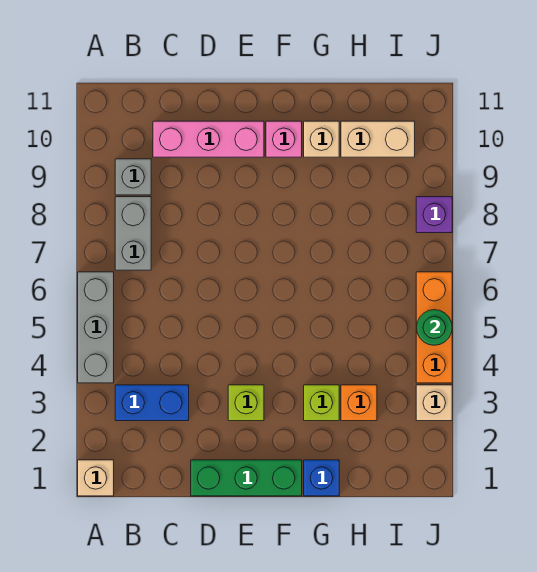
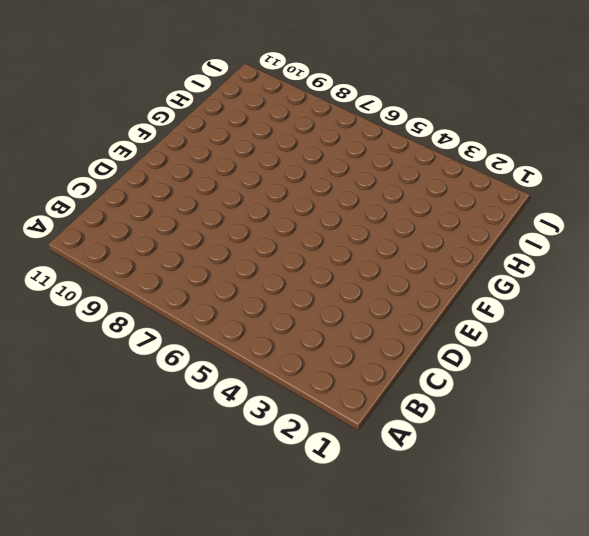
none -> tan 1x1 brick [78,460,114,496]
none -> grey 1x3 brick [78,272,114,383]
none -> blue 1x2 brick [115,385,189,421]

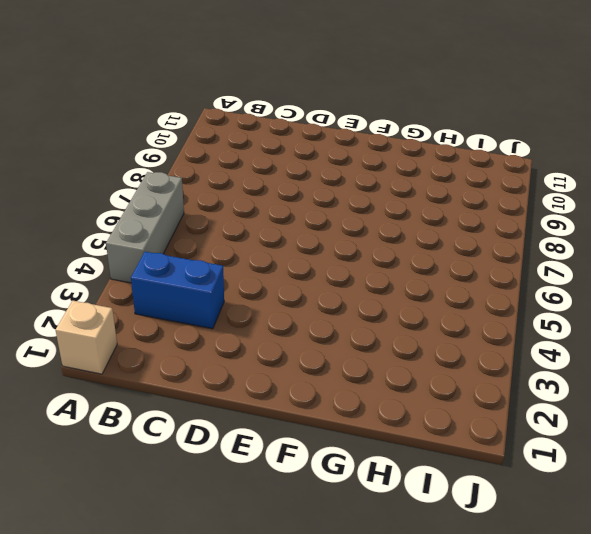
none -> grey 1x2 brick [115,197,151,270]
none -> grey 1x1 brick [115,159,151,195]
none -> pink 1x3 brick [153,121,264,157]

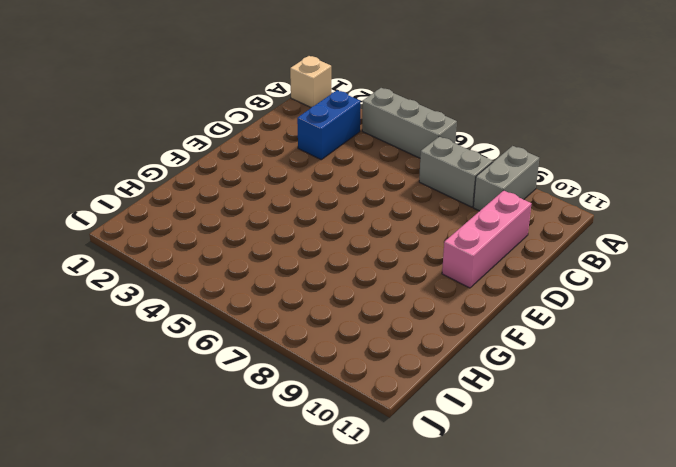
grey 1x2 brick [473,146,539,211] -> grey 1x1 brick [115,159,151,195]
none -> green 1x3 brick [191,460,302,496]
none -> lime 1x1 brick [228,385,264,421]
none -> pink 1x1 brick [266,121,302,157]

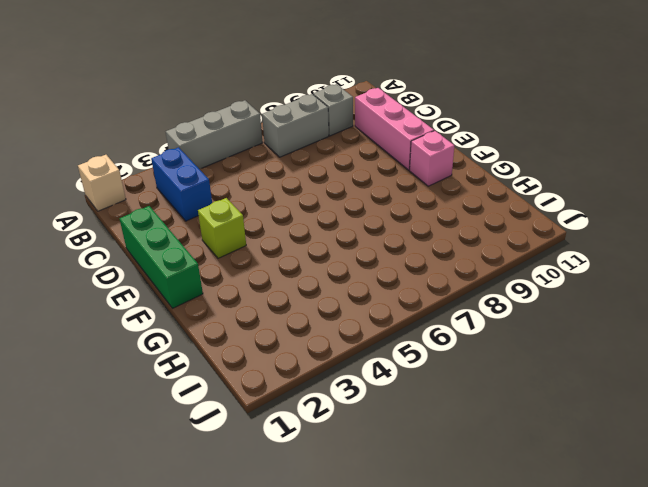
none -> blue 1x1 brick [304,460,339,496]
none -> lime 1x1 brick [304,385,339,421]
none -> tan 1x1 brick [304,121,339,157]

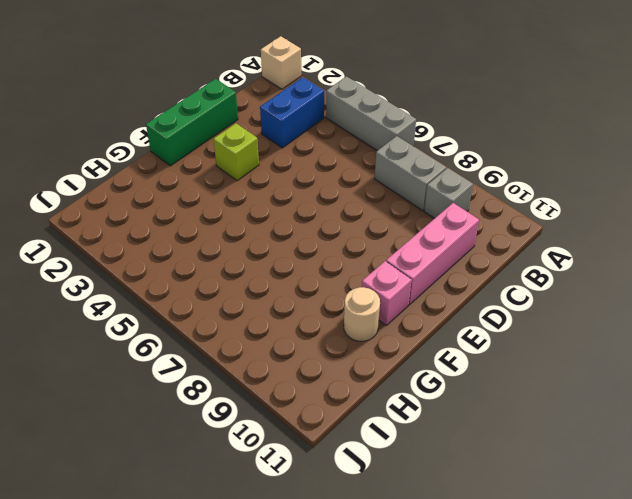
tan 1x1 round brick [344,287,380,341] -> tan 1x1 brick [304,121,339,157]
none -> blue 1x1 brick [304,460,339,496]
none -> lime 1x1 brick [304,385,339,421]
none -> orange 1x1 brick [341,385,377,421]

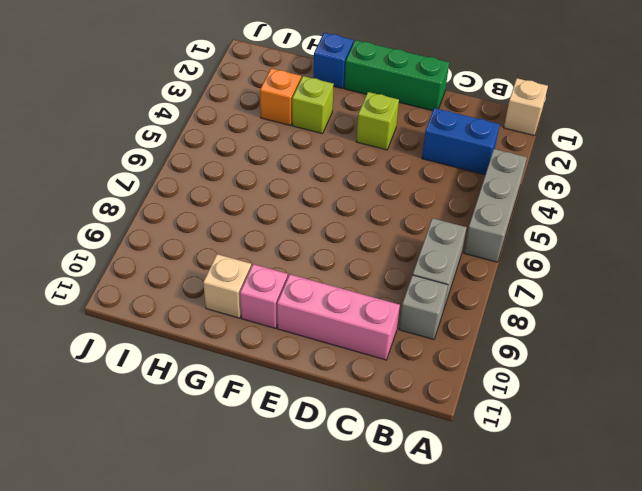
none -> tan 1x2 brick [341,121,415,157]
none -> tan 1x1 brick [416,385,452,421]
none -> orange 1x3 brick [416,272,452,383]

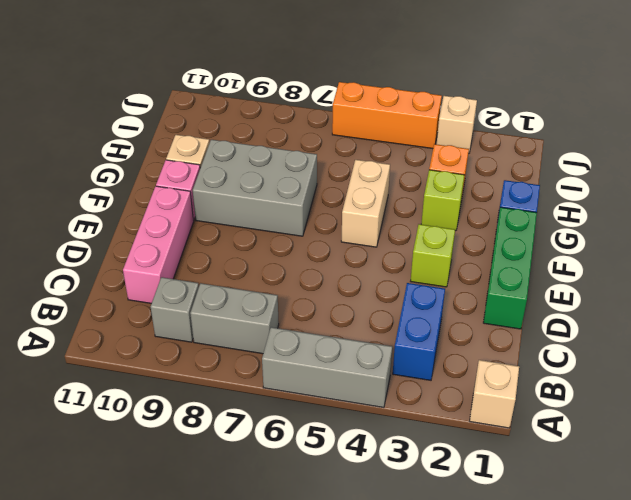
tan 1x2 brick [341,160,390,247] -> tan 1x2 brick moved to [341,121,415,157]
grey 2x3 brick [193,140,317,236] -> none
none -> purple 1x1 brick [416,197,452,233]
none -> green 1x1 round brick [416,310,452,345]

